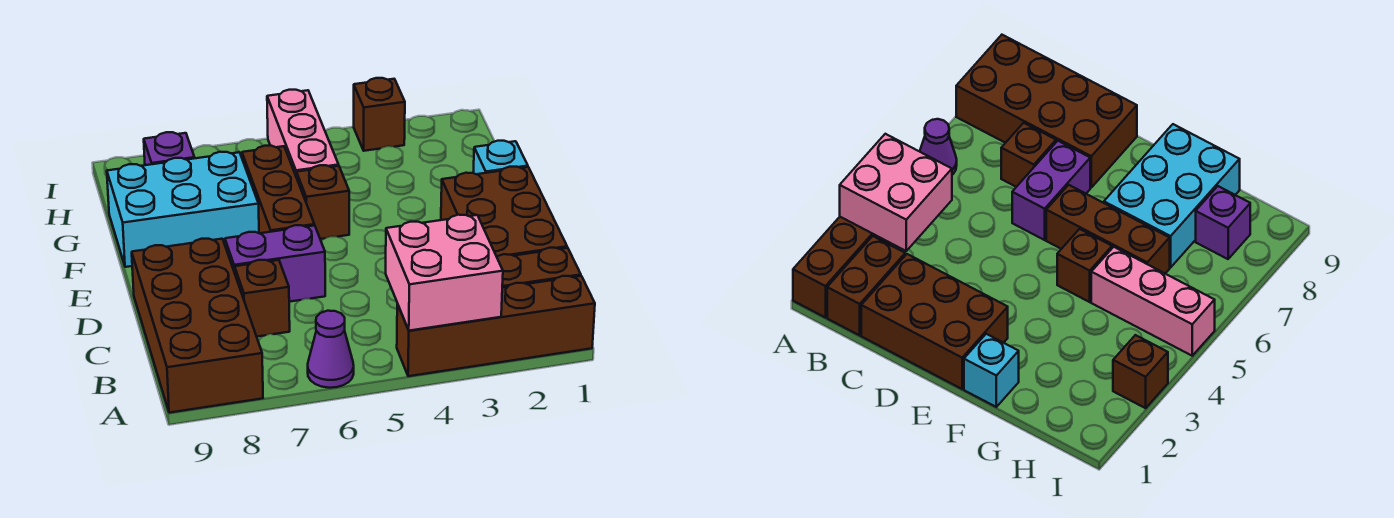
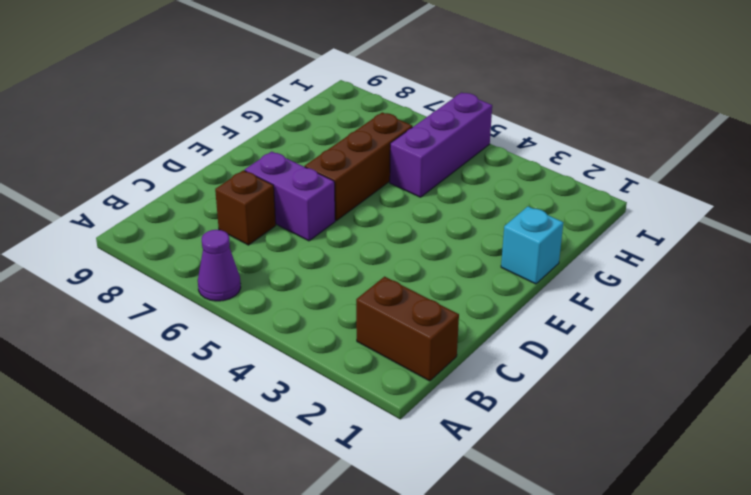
purple 1x3 brick [390,92,492,197] -> pink 1x3 brick [267,90,339,177]
none -> brown 1x4 brick [397,276,595,376]
none -> brown 2x4 brick [132,239,263,413]
none -> brown 2x3 brick [441,167,567,256]

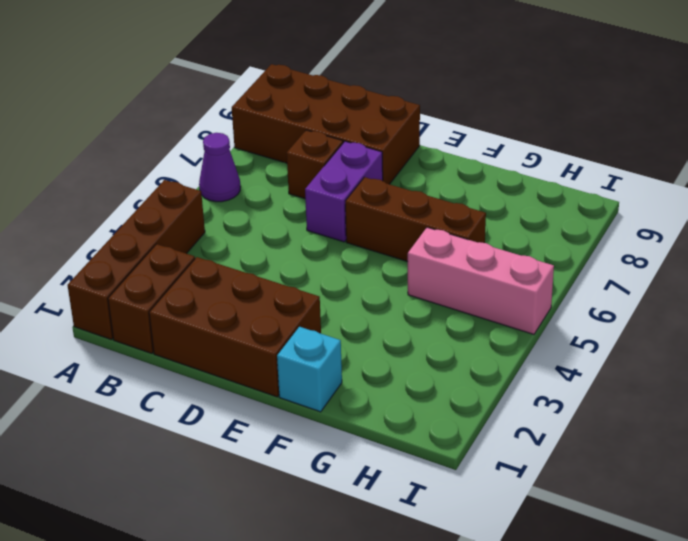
none -> brown 1x1 brick [296,165,349,239]
none -> cyan 2x3 brick [107,152,259,267]
none -> purple 1x1 brick [144,132,194,165]

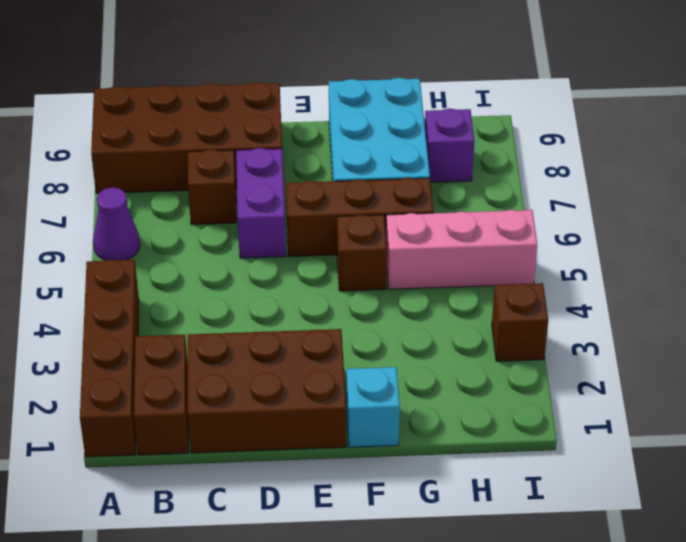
none -> pink 2x2 brick [386,215,503,331]

